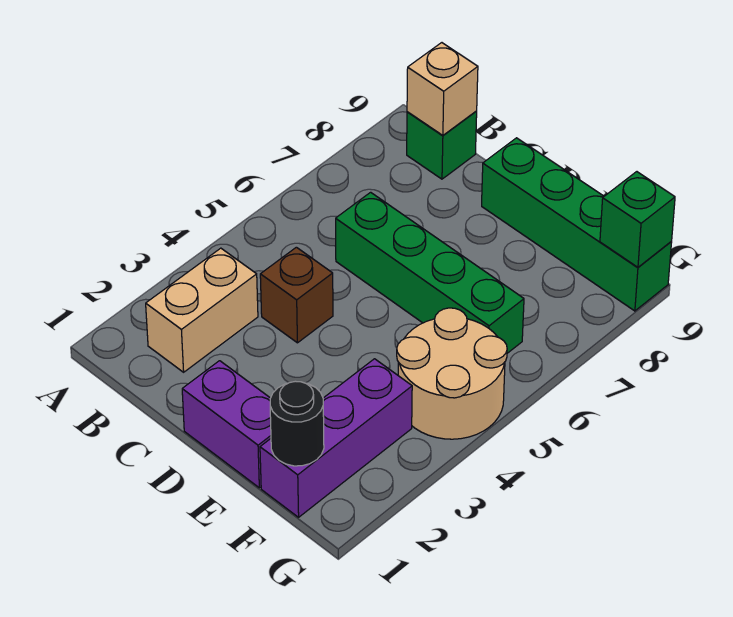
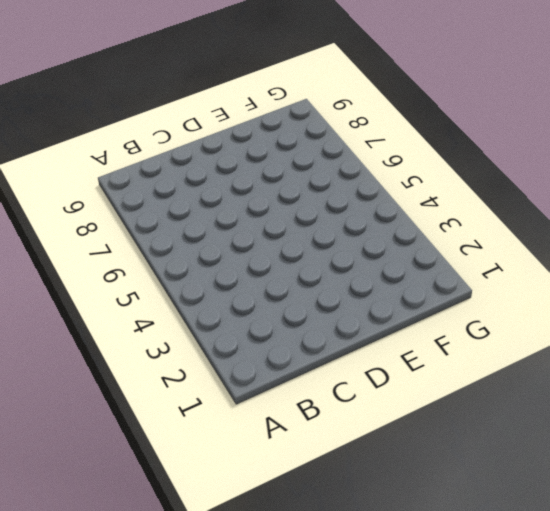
none -> tan 1x2 brick [146,248,258,372]
none -> green 1x1 brick [407,111,477,179]

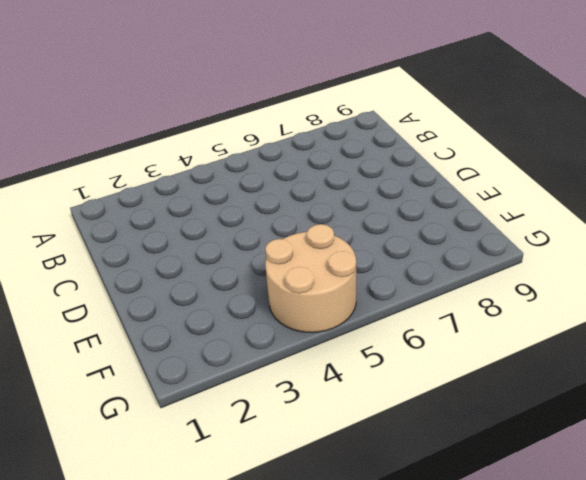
none -> tan 1x2 brick [146,248,258,372]
none -> green 1x1 brick [407,111,477,179]

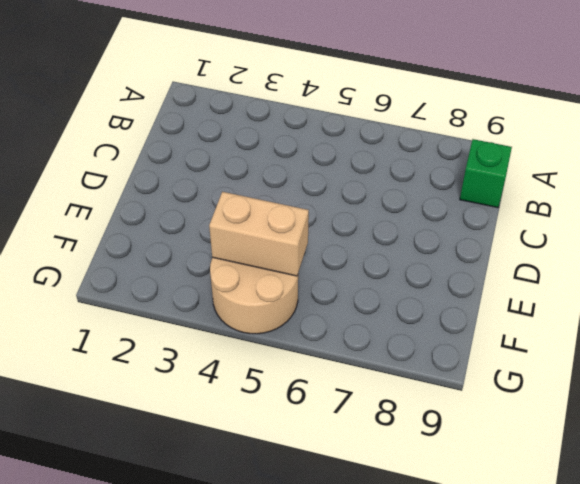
tan 1x2 brick [209,192,309,276] -> tan 1x2 brick moved to [146,248,258,372]
none -> brown 1x1 brick [260,247,333,343]
none -> green 1x4 brick [336,192,524,353]

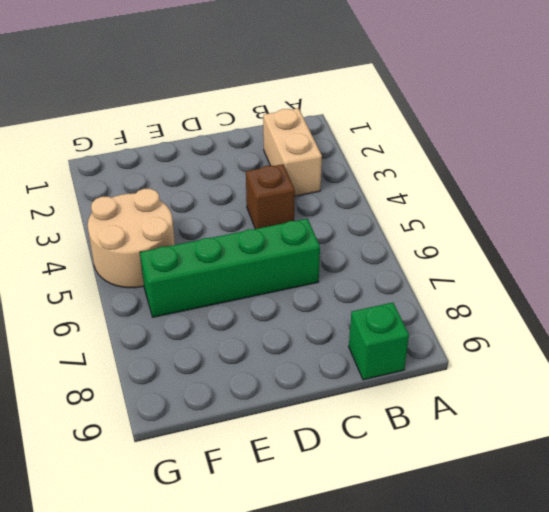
none -> purple 1x2 brick [182,361,271,488]
none -> green 1x4 brick [482,138,672,311]

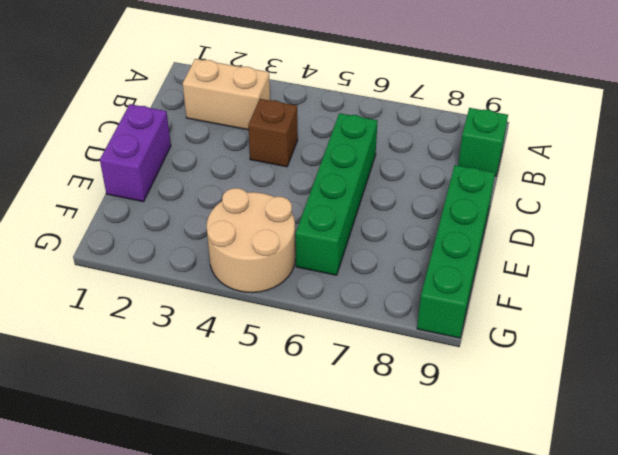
none -> purple 1x3 brick [260,359,412,517]
none -> tan 1x1 brick [407,43,478,135]

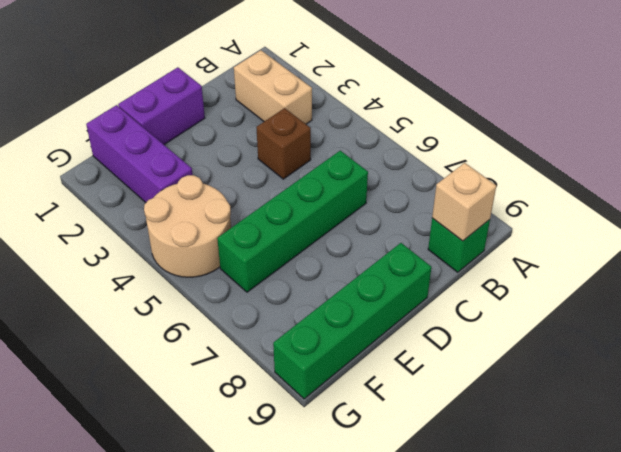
none -> black 1x1 round brick [270,381,324,466]
none -> green 1x1 brick [600,172,675,267]

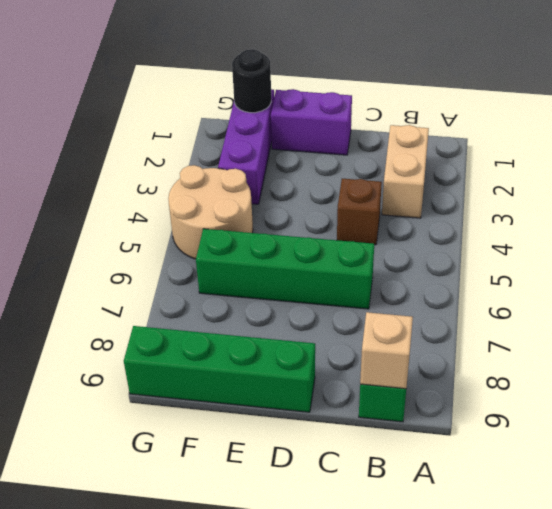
none -> green 1x1 brick [600,172,675,267]

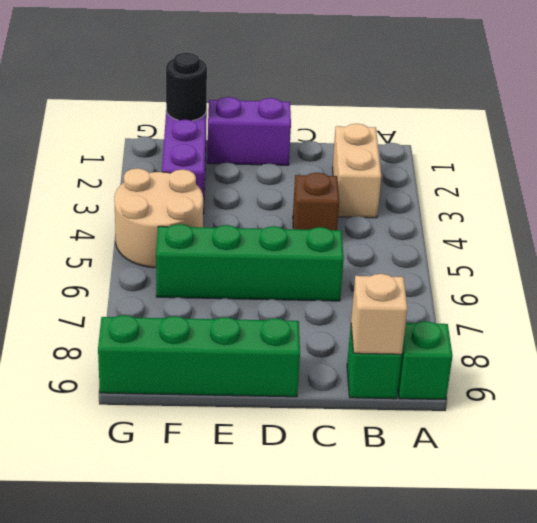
green 1x1 brick [398,321,453,400] -> green 1x1 brick moved to [600,172,675,267]

